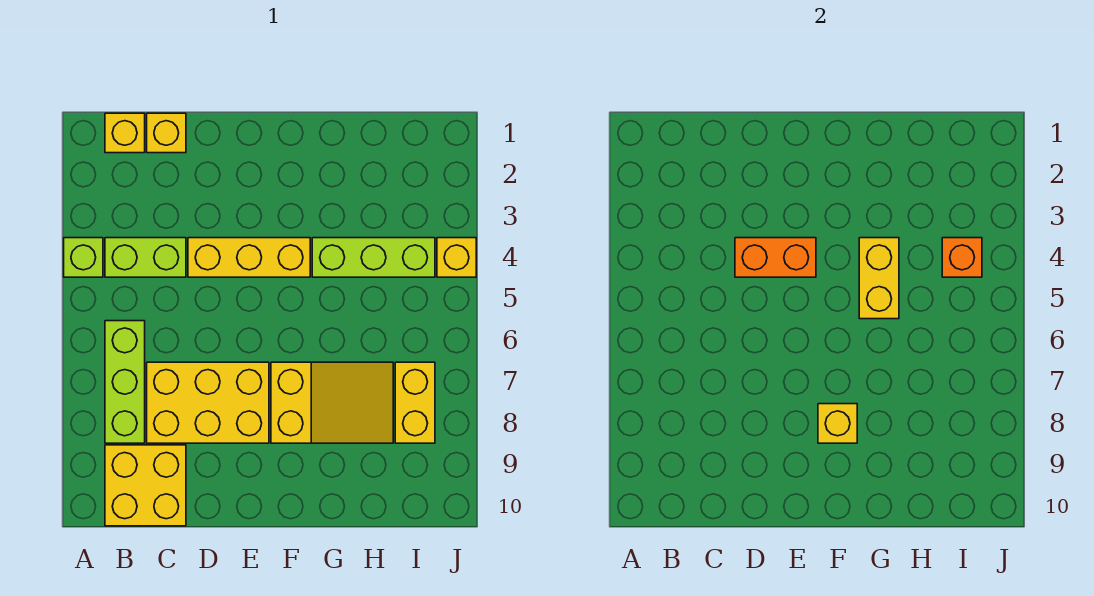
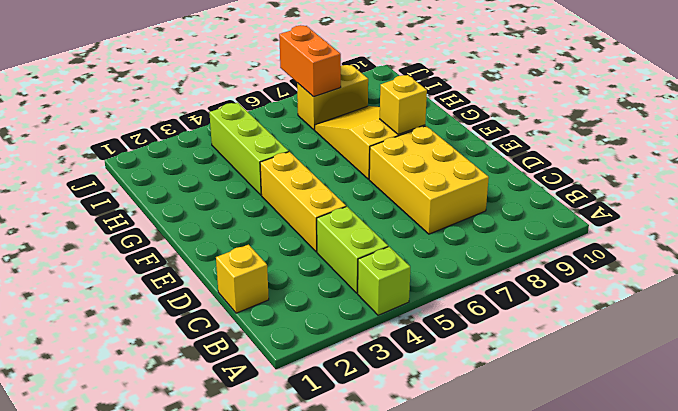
orange 1x2 brick [279,25,341,97] -> orange 1x2 brick moved to [735,238,816,277]
none -> yellow 1x1 brick [105,113,145,153]
none -> lime 1x3 brick [105,321,145,443]
none -> yellow 2x2 brick [105,445,186,526]

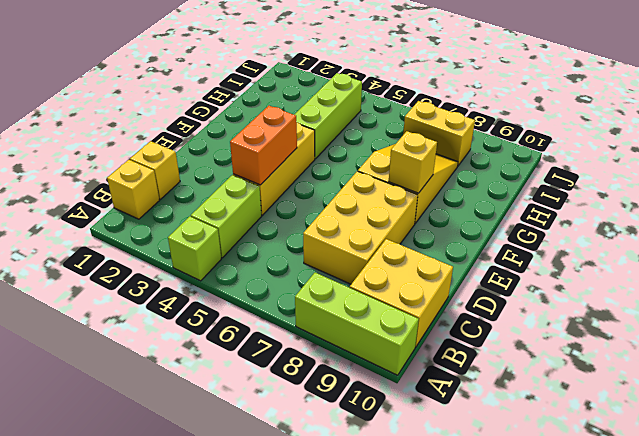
lime 1x3 brick [295,273,419,375] -> lime 1x3 brick moved to [105,321,145,443]
none -> yellow 1x1 brick [437,238,476,277]
none -> yellow 1x2 brick [859,238,899,319]
none -> orange 1x1 brick [942,238,982,277]

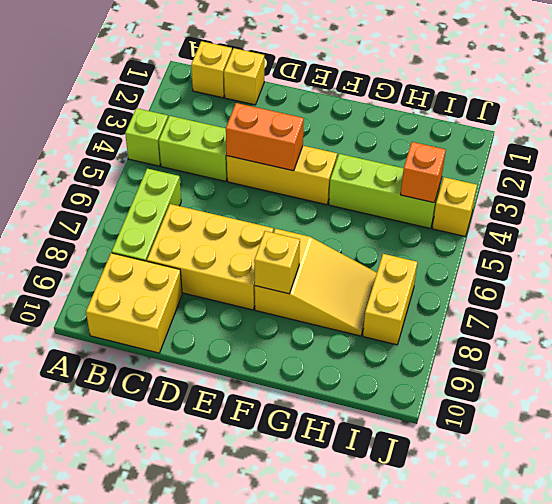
none -> yellow 1x2 brick [859,238,899,319]

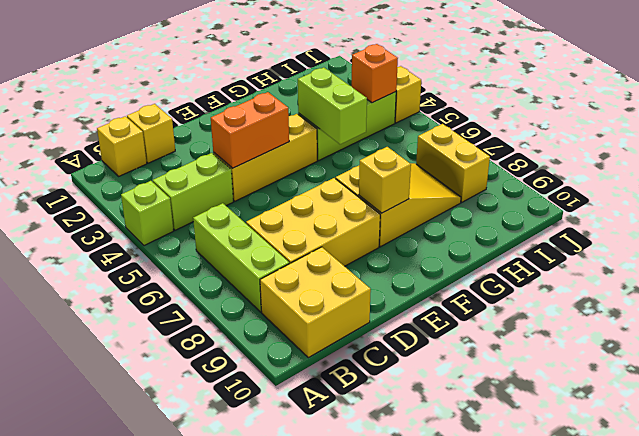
lime 1x2 brick [298,67,367,144] -> yellow 1x2 brick [859,238,899,319]

